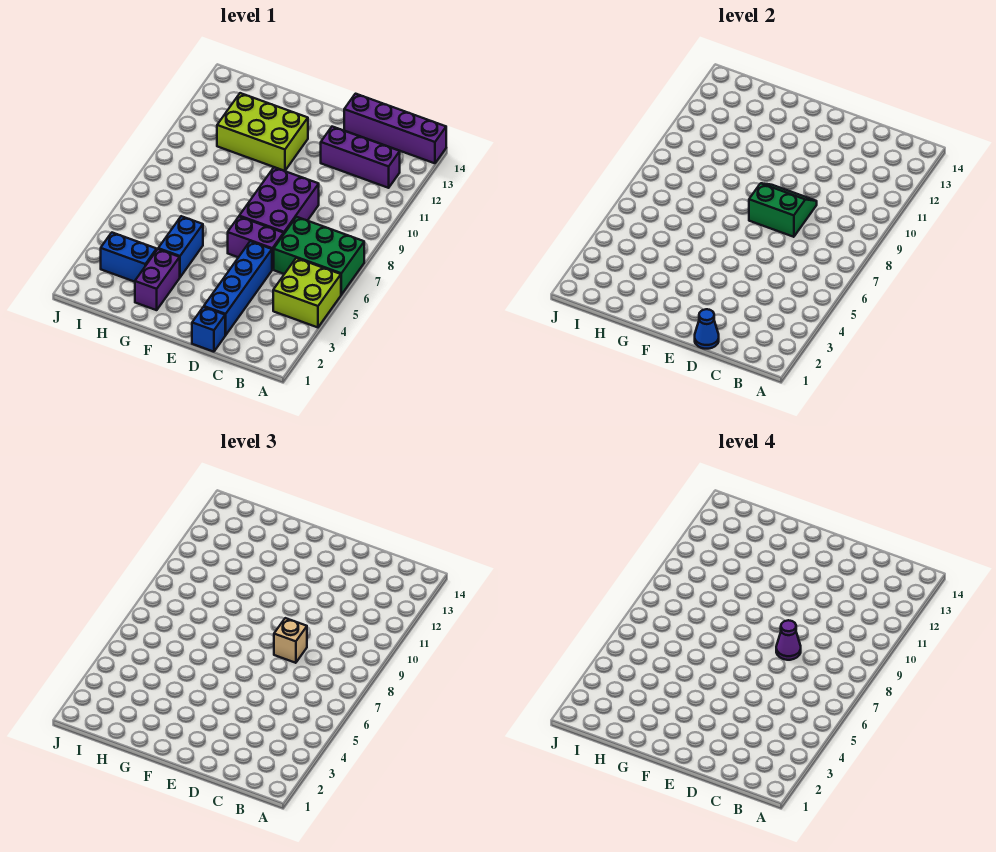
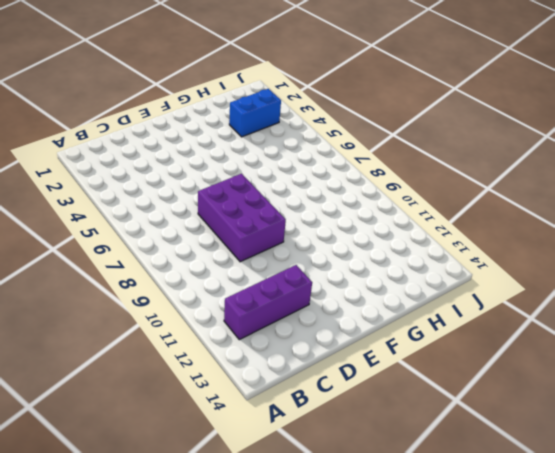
none -> lime 2x2 brick [273,258,341,327]
none -> green 2x3 brick [274,217,364,295]
none -> purple 1x4 brick [344,94,446,163]

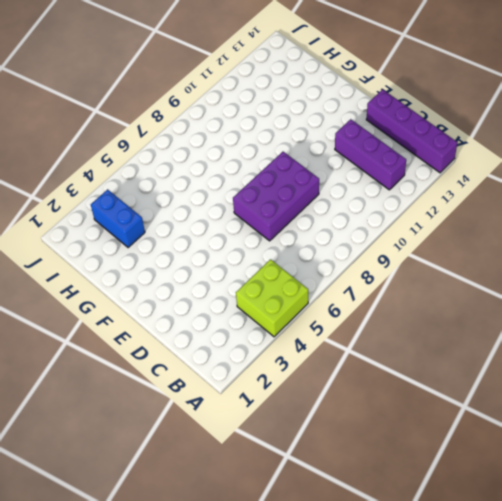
none -> green 2x3 brick [274,217,364,295]
none -> blue 1x1 brick [192,307,225,352]
none -> blue 1x4 brick [204,241,272,335]

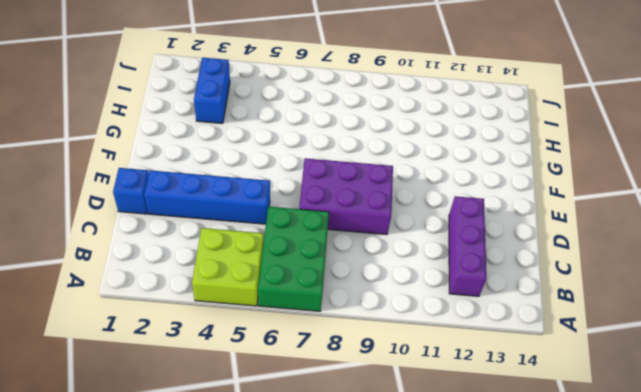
none -> purple 1x4 brick [344,94,446,163]
none -> purple 1x2 brick [228,217,284,270]
none -> lime 2x3 brick [217,93,308,171]

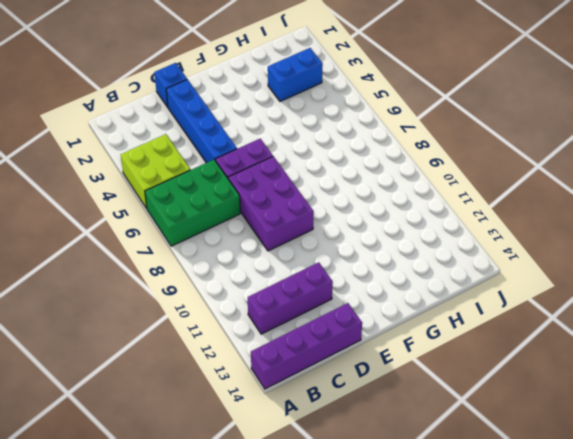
none -> lime 2x3 brick [217,93,308,171]
none -> purple 1x2 brick [135,249,180,310]
none -> blue 1x2 brick [158,216,203,277]

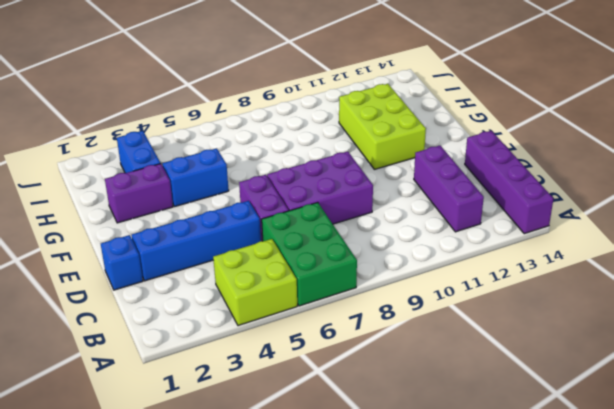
none -> blue 1x1 cone [695,309,719,349]
none -> green 2x2 slope [749,183,817,237]
none -> tan 1x1 brick [274,618,307,663]

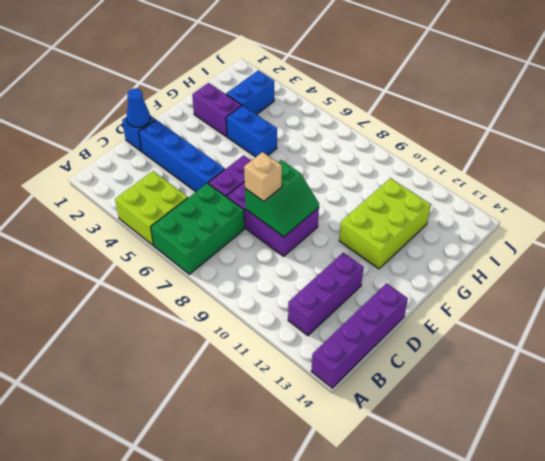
none -> purple 1x1 cone [776,620,801,660]

